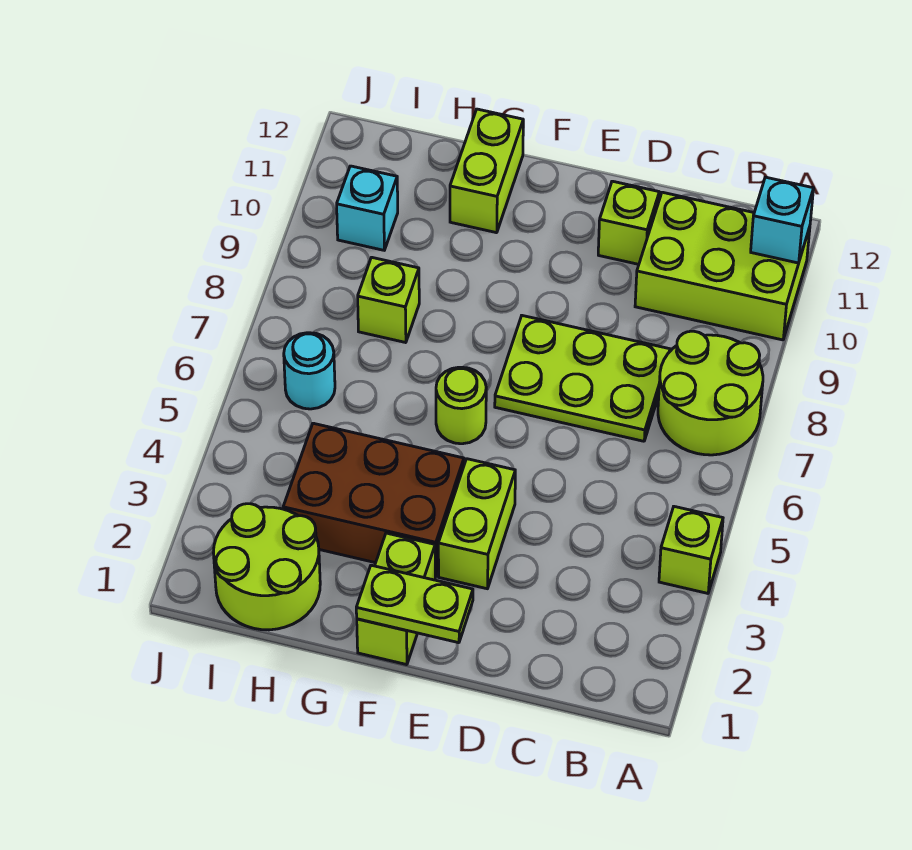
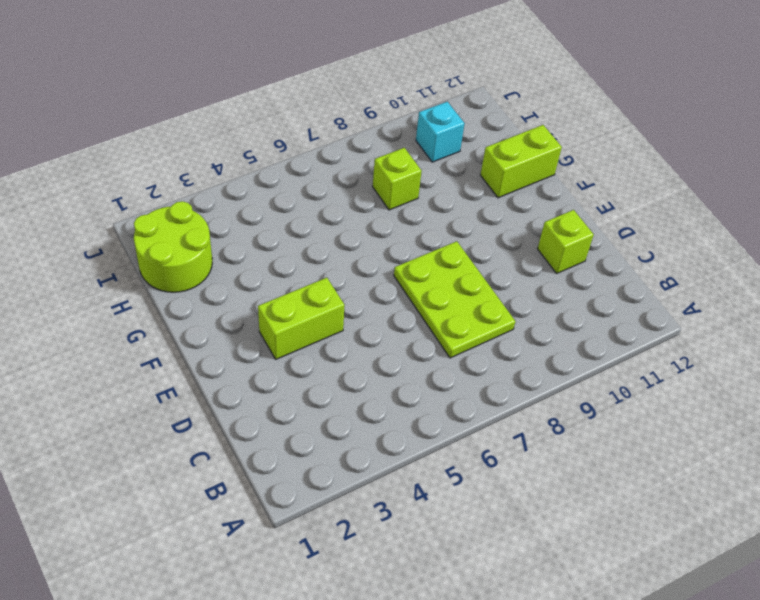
none -> lime 1x1 brick [659,507,723,593]
none -> lime 2x2 round brick [658,331,763,455]
none -> lime 2x3 brick [635,192,810,340]

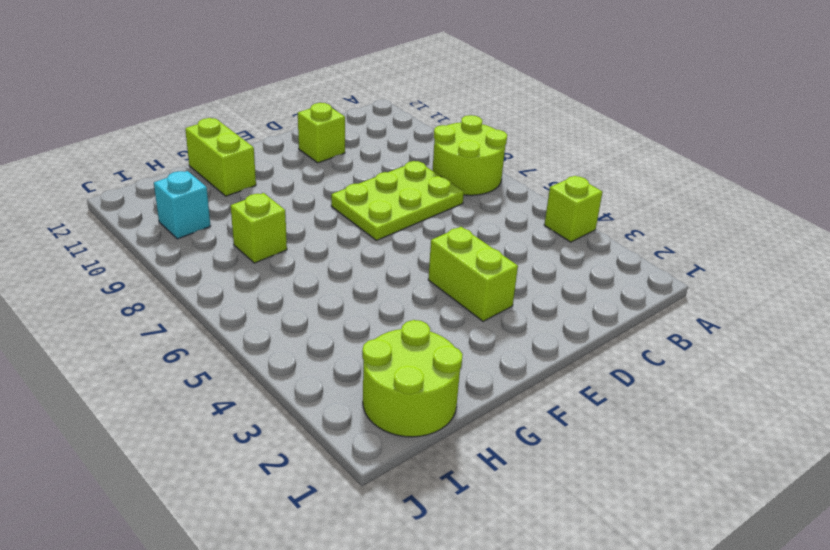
none -> lime 2x3 brick [635,192,810,340]
none -> lime 1x2 brick [357,533,435,665]
none -> brown 2x3 brick [283,423,464,577]

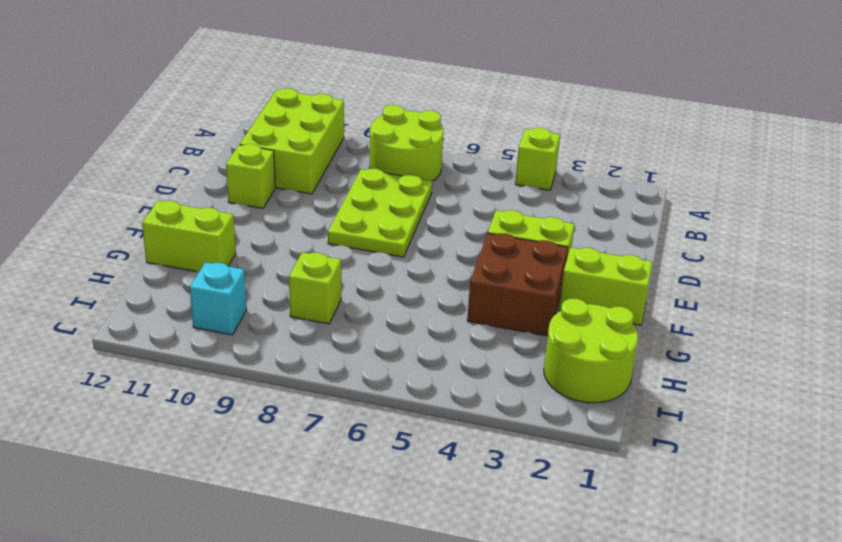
brown 2x2 brick [467,233,568,336] -> brown 2x3 brick [283,423,464,577]
none -> lime 1x1 round brick [436,367,486,444]
none -> cyan 1x1 round brick [284,333,335,409]
none -> cyan 1x1 brick [751,177,814,263]

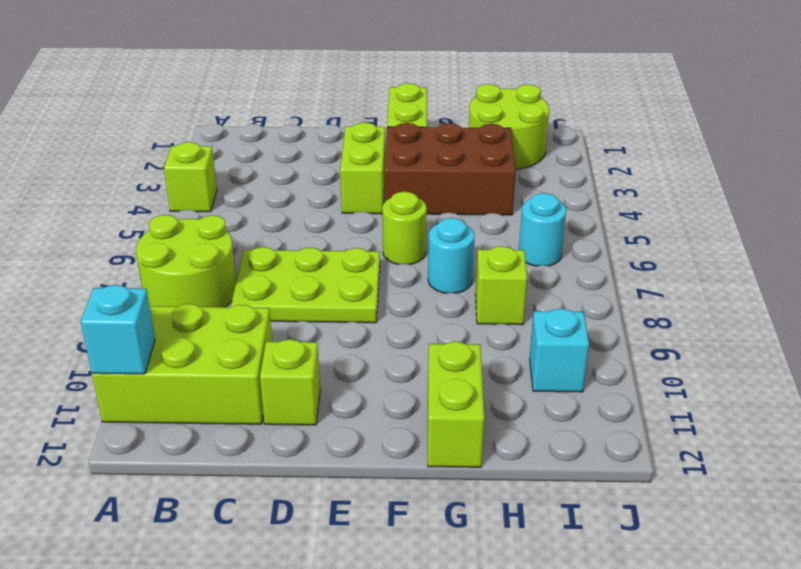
cyan 1x1 round brick [428,218,475,293] -> none
none -> lime 1x2 plate [356,565,473,643]

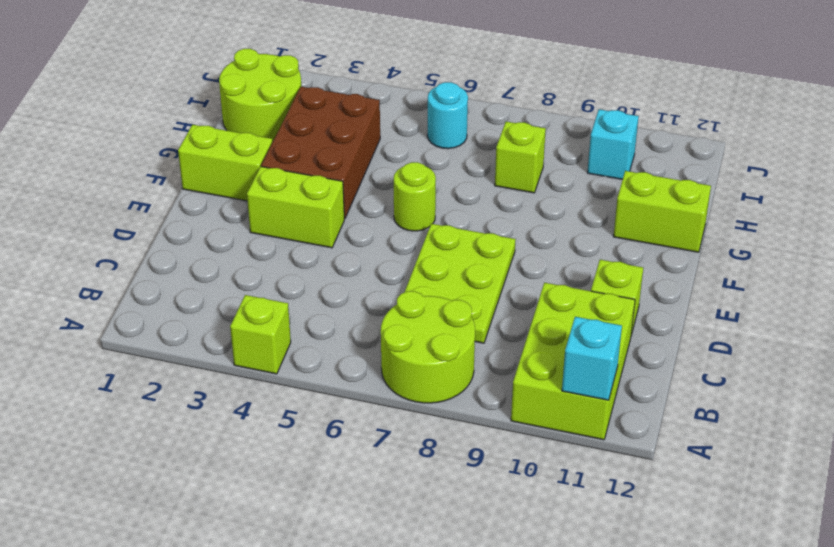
none -> lime 1x2 plate [356,565,473,643]

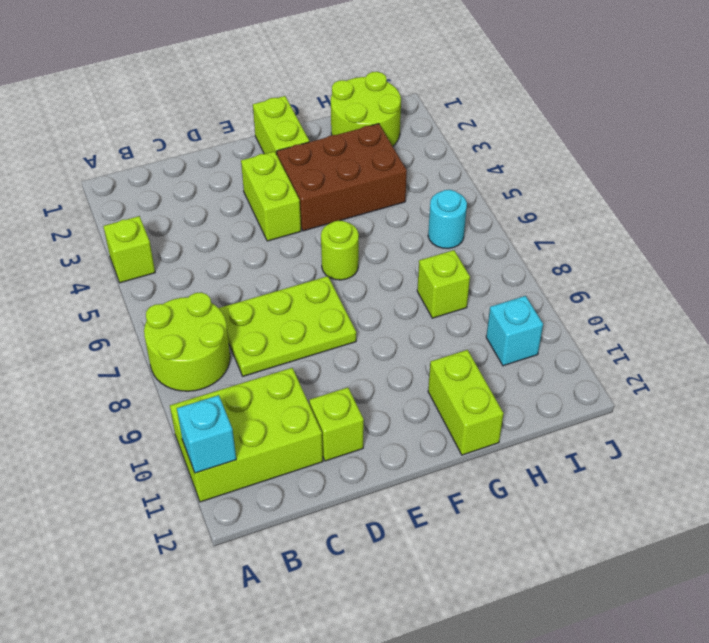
none -> lime 1x2 plate [356,565,473,643]

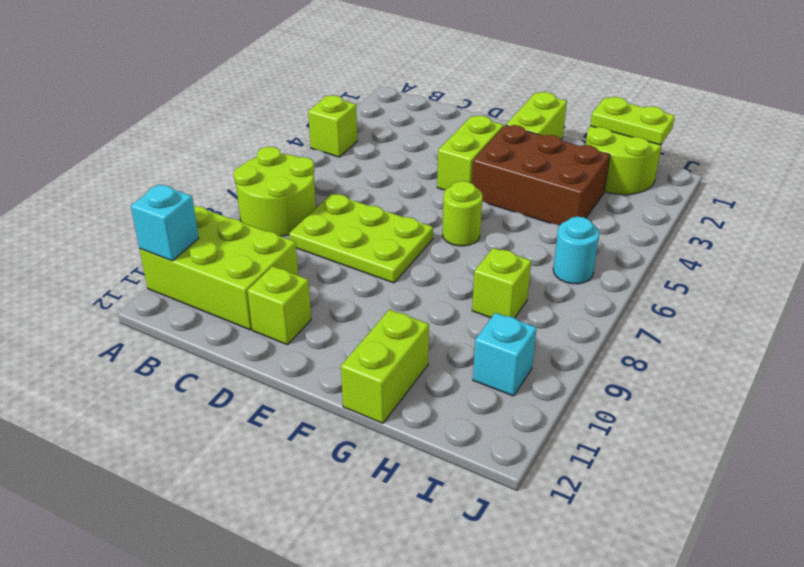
lime 1x2 plate [590,97,675,145] -> lime 1x2 plate moved to [356,565,473,643]

